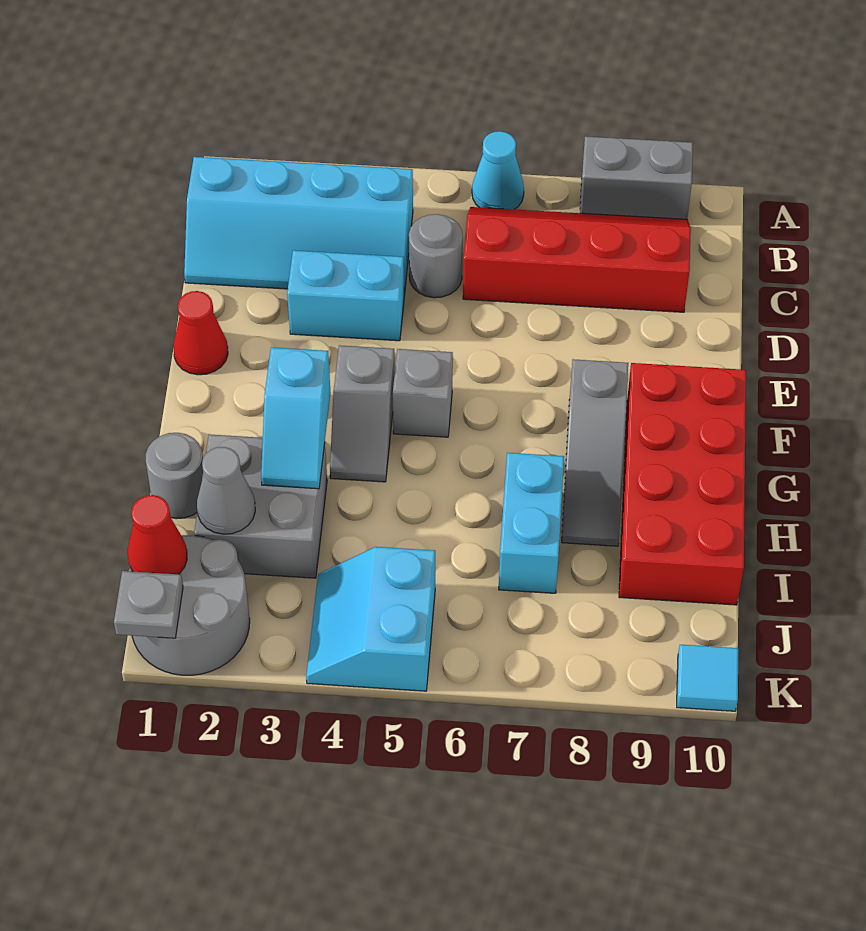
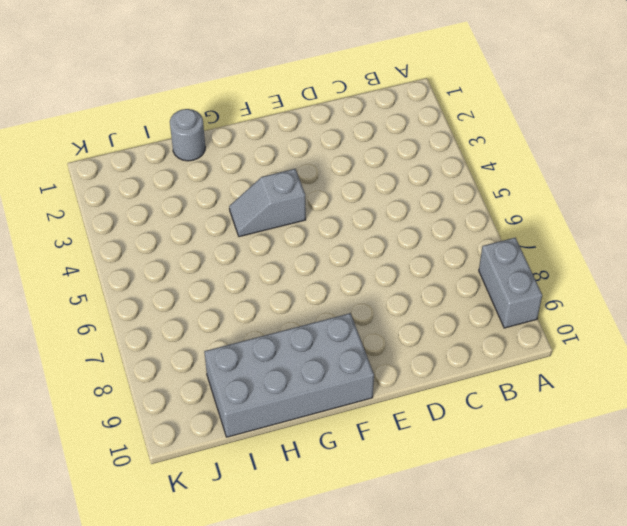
grey 2x4 brick [204,313,374,437] -> red 2x4 brick [619,363,746,605]
none -> cyan 1x1 cone [472,131,524,209]
none -> cyan 2x4 slope [184,157,413,296]
none -> red 2x4 slope [463,207,691,312]

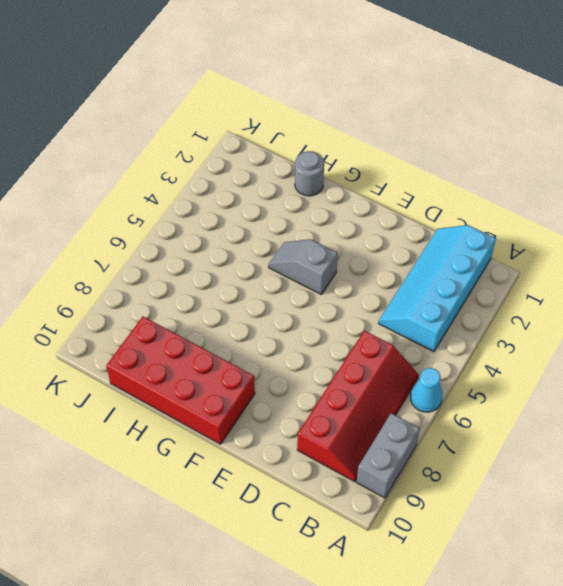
none -> grey 1x1 round brick [409,214,463,298]
none -> cyan 1x2 brick [287,250,404,341]
none -> red 1x1 cone [173,291,228,375]

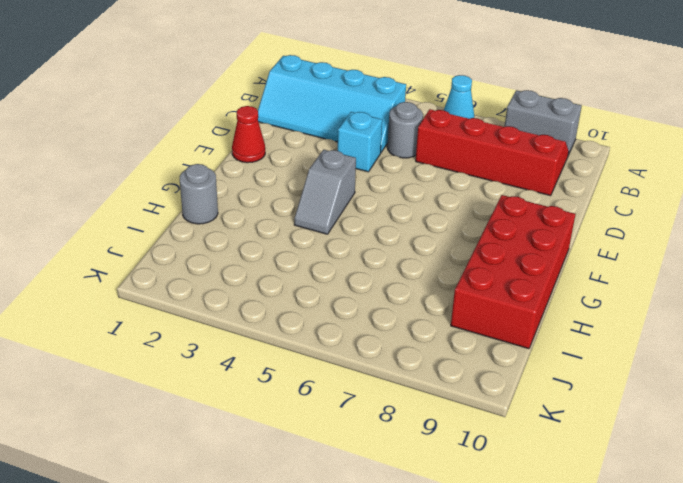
cyan 1x1 brick [338,112,382,172] -> cyan 1x2 brick [287,250,404,341]
none -> grey 1x1 brick [393,349,453,437]
none -> grey 1x3 slope [562,359,628,546]
none -> grey 2x2 brick [194,434,327,578]

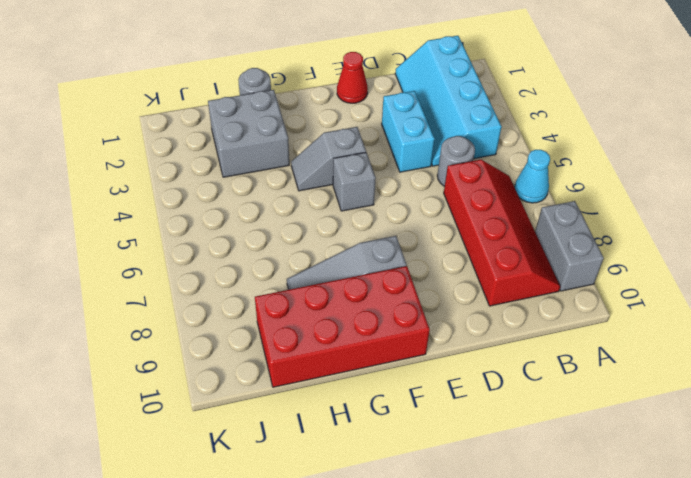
none -> cyan 1x2 brick [499,453,564,593]
none -> grey 2x2 round brick [129,535,250,675]
none -> cyan 2x2 slope [306,547,435,691]

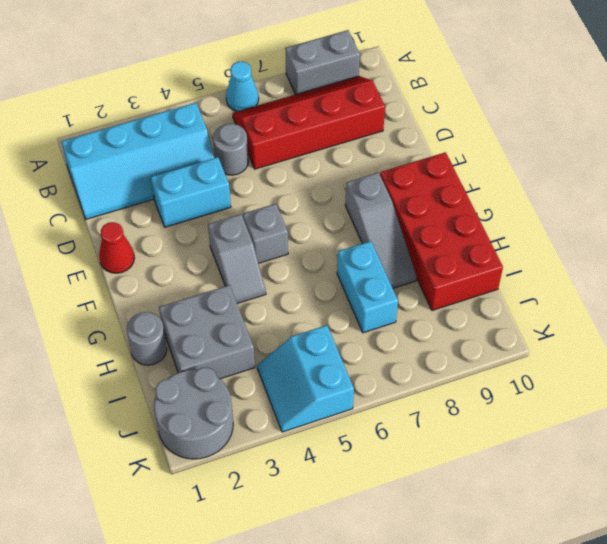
none -> cyan 1x1 tile [677,645,738,711]
none -> cyan 1x2 slope [261,347,331,489]
none -> grey 1x1 cone [197,447,255,534]

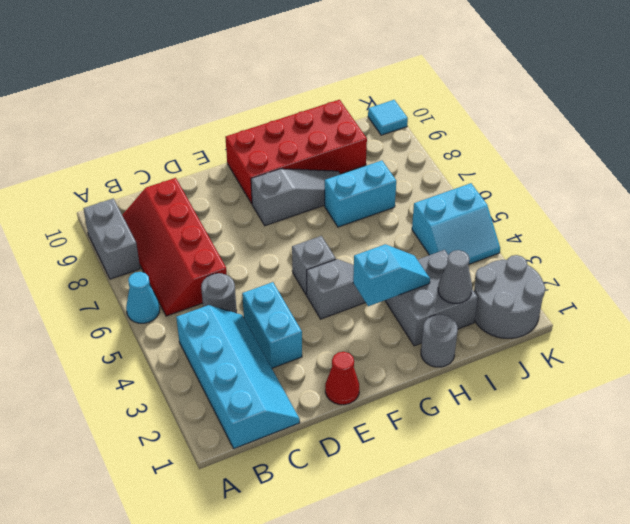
none -> red 1x1 cone [128,495,187,574]
none -> grey 1x1 plate [114,571,183,638]

